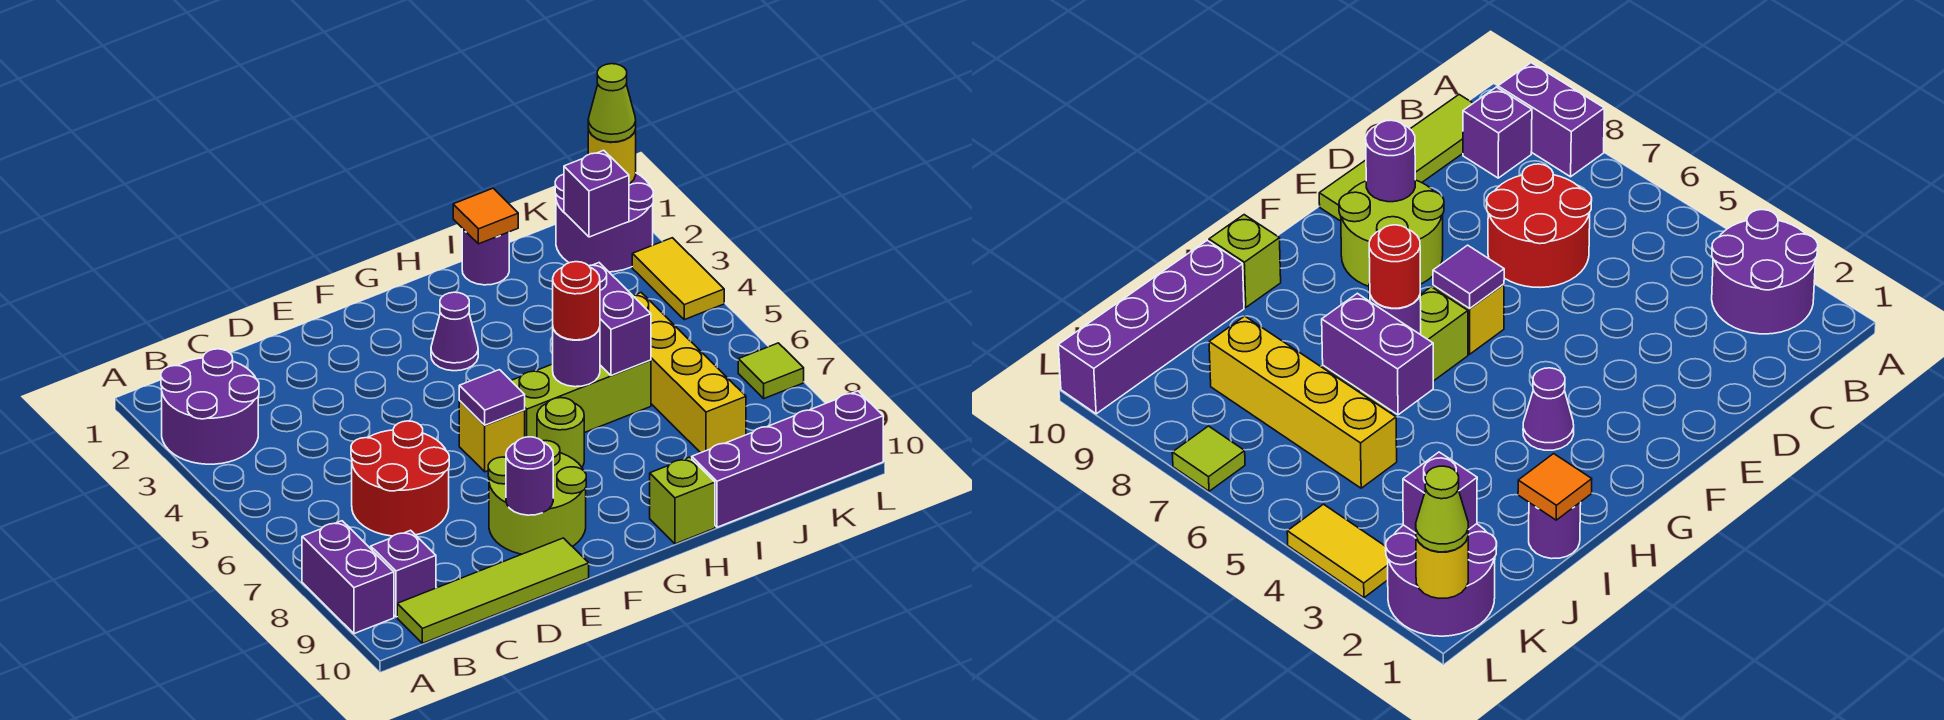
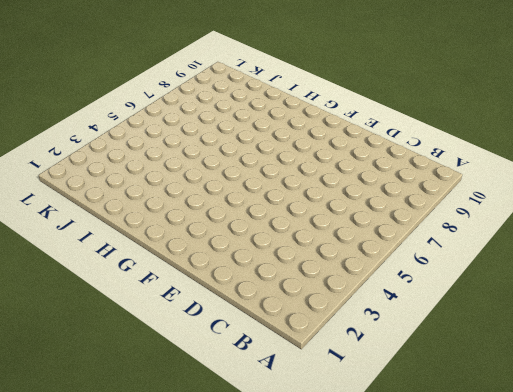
none -> purple 2x2 round brick [161,349,259,464]
none -> purple 1x2 brick [302,521,394,634]
none -> purple 1x1 brick [371,530,436,617]

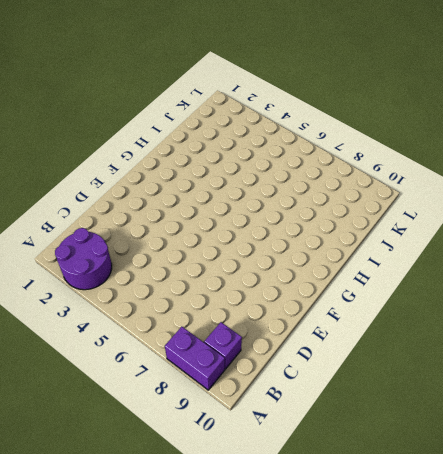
none -> lime 1x4 tile [397,538,589,643]
none -> red 2x2 round brick [351,421,449,536]
none -> lime 2x2 round brick [488,441,586,554]

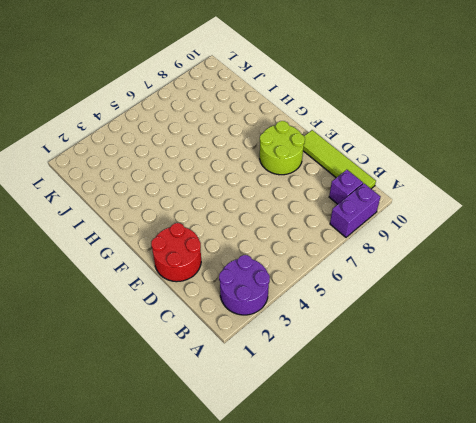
red 2x2 round brick [151,223,201,282] -> red 2x2 round brick moved to [351,421,449,536]
none -> yellow 1x1 brick [459,401,525,472]
none -> purple 1x1 cone [431,292,478,371]
none -> lime 1x3 brick [511,360,651,438]

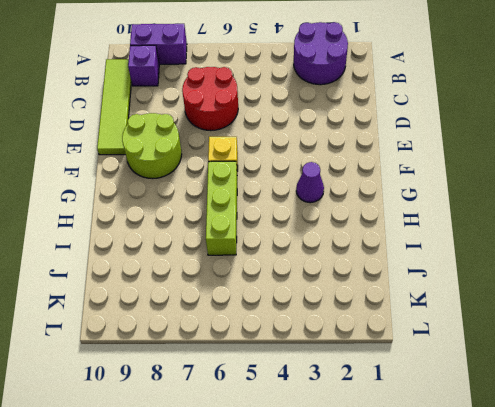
none -> lime 1x1 round brick [537,398,584,467]
none -> lime 1x1 brick [650,457,715,544]
none -> purple 1x1 round brick [462,228,509,285]

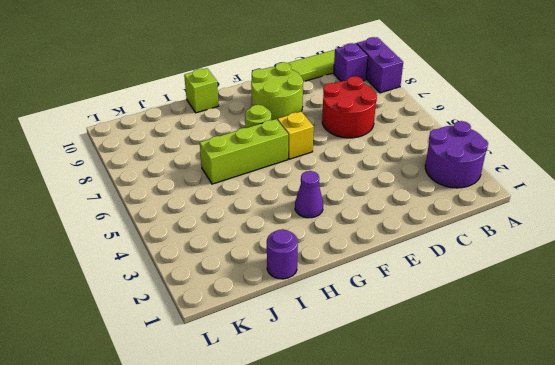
none -> purple 1x4 brick [692,391,883,527]
none -> yellow 1x4 brick [633,293,746,453]
none -> purple 2x2 round brick [555,173,653,272]

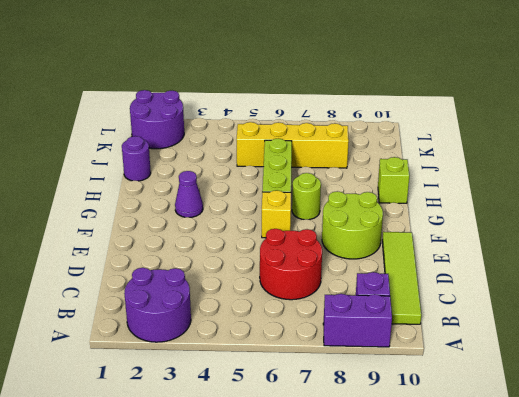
none -> purple 1x4 brick [692,391,883,527]
none -> yellow 1x2 tile [632,238,724,320]
none -> lime 1x1 tile [738,343,804,398]

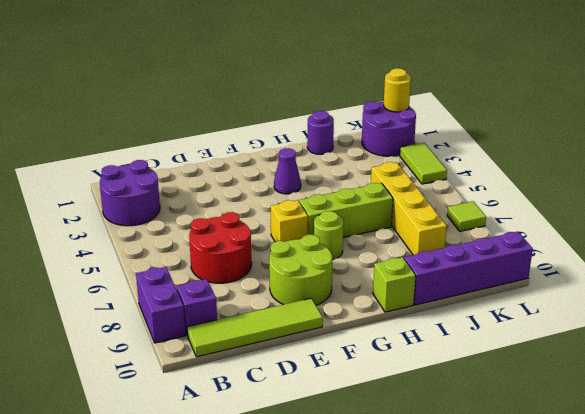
lime 1x2 tile [400,142,447,184] -> yellow 1x2 tile [632,238,724,320]
none -> purple 1x1 round brick [506,437,553,515]
none -> purple 1x1 tile [459,370,525,425]
none -> purple 1x1 round brick [553,327,600,387]

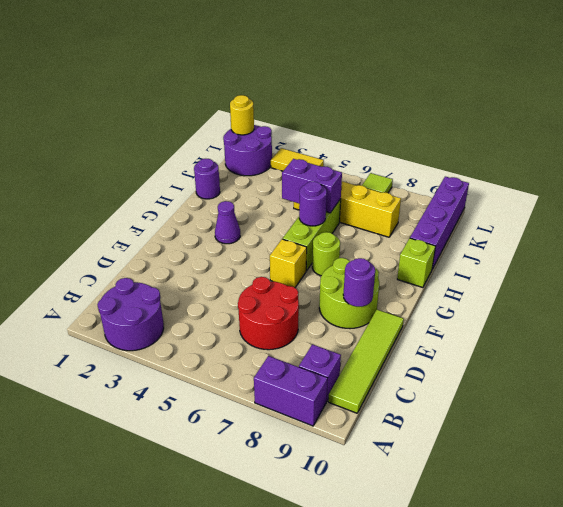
none -> purple 1x1 tile [459,370,525,425]
none -> orange 1x1 tile [453,188,518,244]
none -> purple 1x1 brick [564,150,629,237]

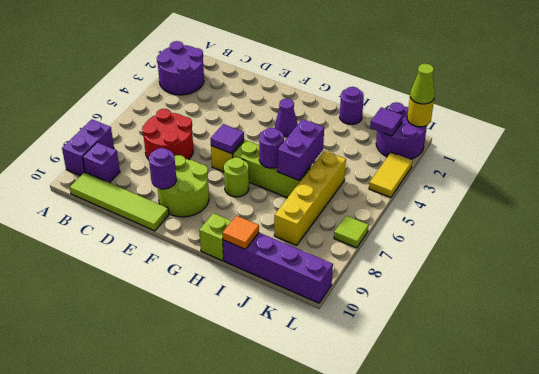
orange 1x1 tile [223,216,259,249] -> orange 1x1 tile moved to [453,188,518,244]
purple 1x1 tile [370,107,403,136] -> purple 1x1 brick [564,150,629,237]
none -> red 1x1 round brick [553,262,600,340]

